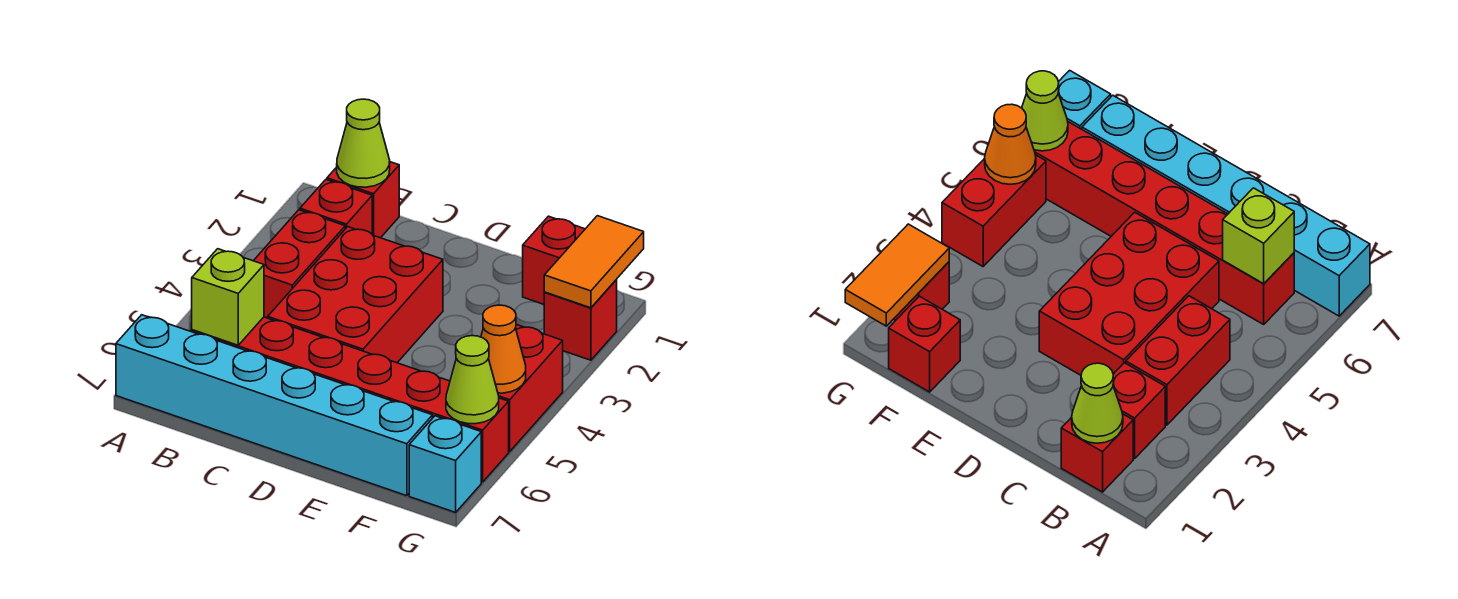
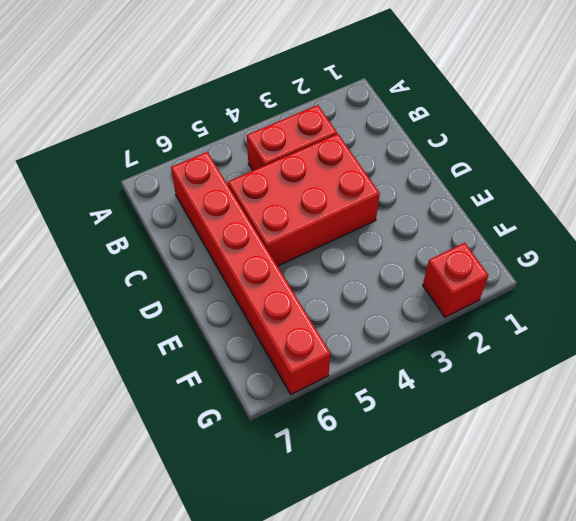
none -> cyan 1x6 brick [116,315,433,496]
none -> red 1x1 brick [327,162,399,238]
none -> red 1x1 brick [300,180,372,234]

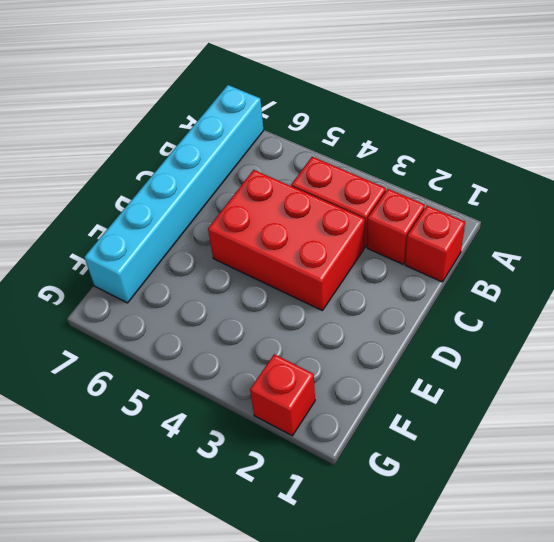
none -> red 1x6 brick [192,317,509,482]
none -> red 1x1 brick [523,216,585,304]
none -> red 1x2 brick [498,325,563,452]

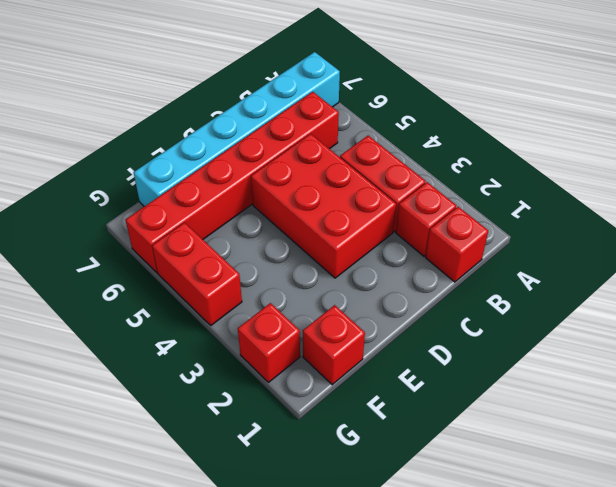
none -> cyan 1x1 brick [409,416,481,512]
none -> lime 1x1 cone [337,99,390,187]
none -> lime 1x1 brick [192,249,264,345]

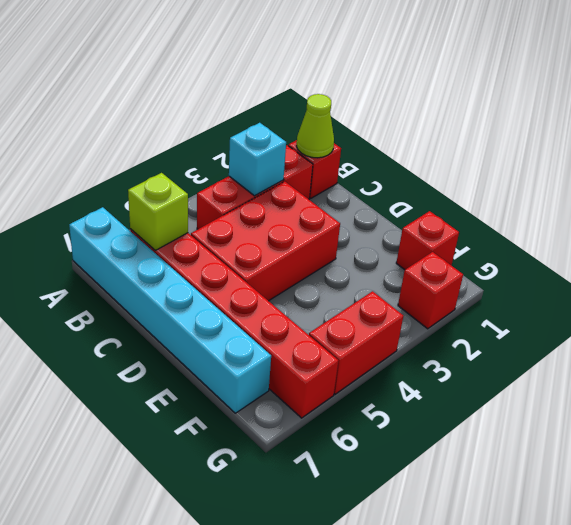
cyan 1x1 brick [229,123,286,196] -> cyan 1x1 brick moved to [409,416,481,512]
none -> orange 1x2 tile [544,216,644,308]
none -> orange 1x1 cone [481,305,526,393]
none -> lime 1x1 cone [446,336,499,424]

